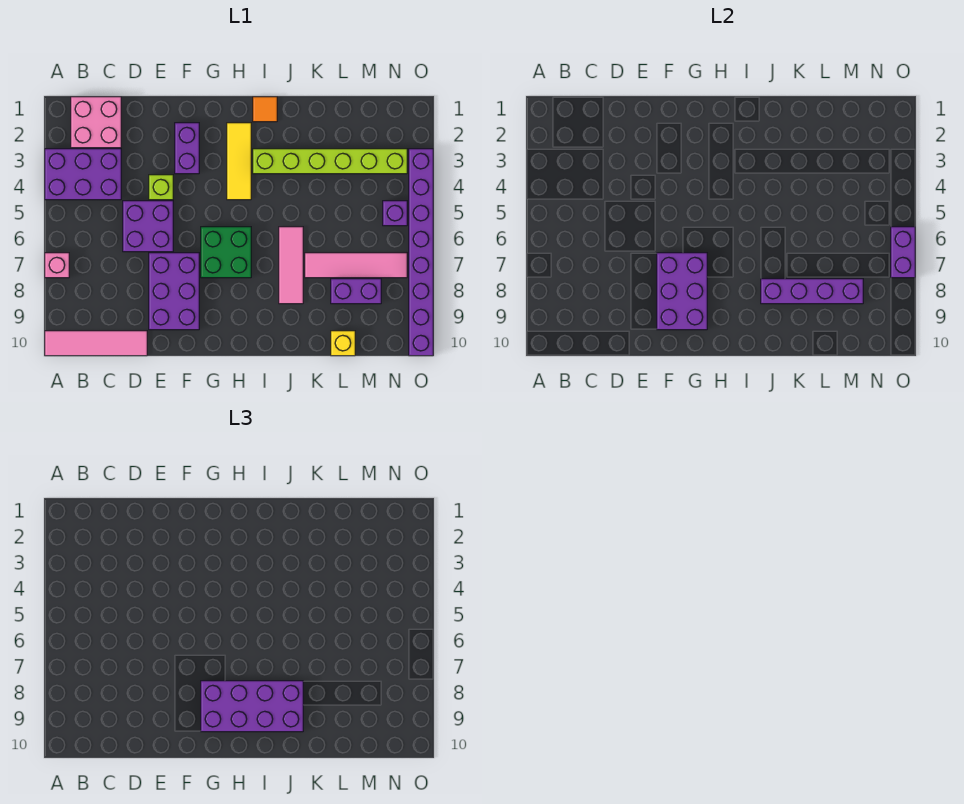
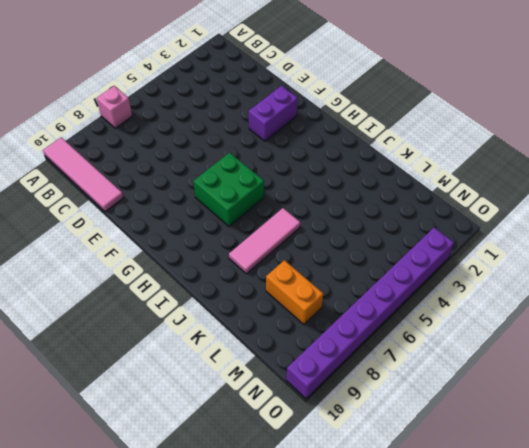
orange 1x2 brick [266,260,323,325] -> purple 1x2 brick [331,279,381,304]
none -> purple 2x3 brick [45,149,121,200]
none -> pink 2x2 brick [71,97,121,148]
none -> purple 2x2 brick [123,201,173,252]

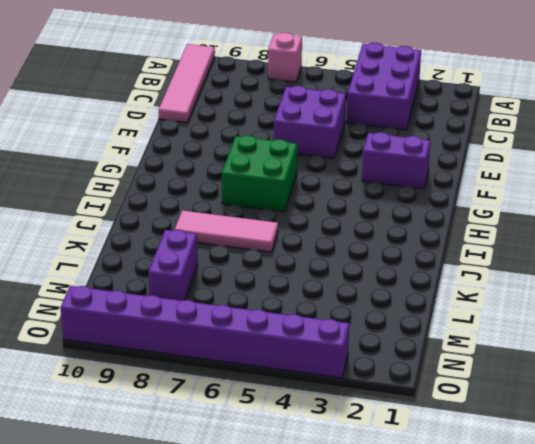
none -> pink 2x2 brick [71,97,121,148]
none -> lime 1x1 brick [149,175,173,200]
none -> purple 2x3 brick [149,253,199,330]

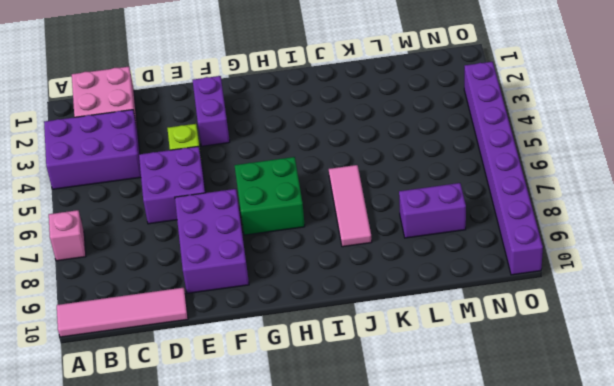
none -> yellow 1x3 tile [227,123,251,200]
none -> orange 1x1 tile [253,97,277,122]
none -> lime 1x6 brick [253,149,407,174]

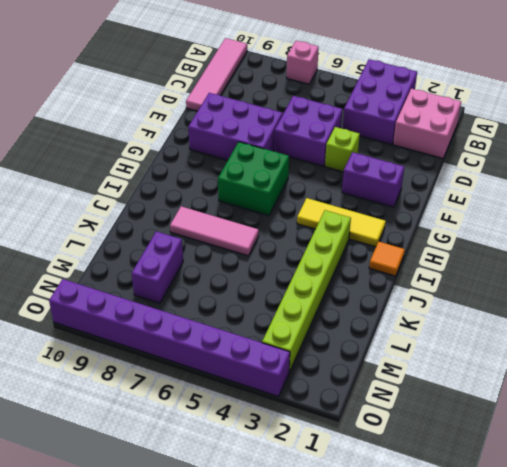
none -> pink 1x4 tile [305,253,407,278]
none -> yellow 1x1 brick [331,331,355,356]
none -> purple 1x1 brick [383,201,407,226]

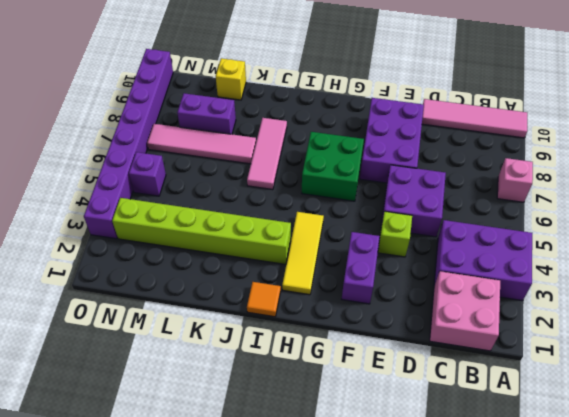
none -> purple 2x3 brick [657,253,707,330]
none -> purple 1x4 brick [761,279,863,304]
none -> purple 1x2 brick [891,227,915,278]

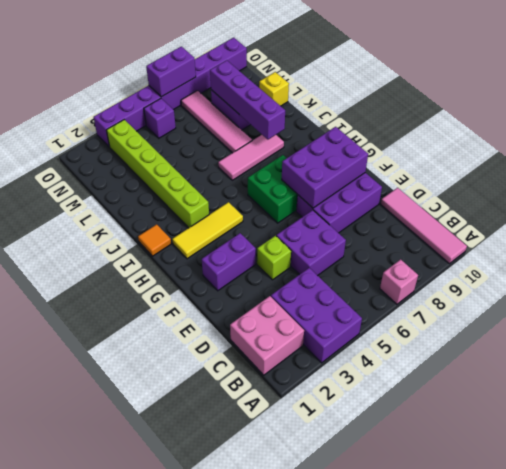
none -> purple 2x4 brick [201,681,303,732]

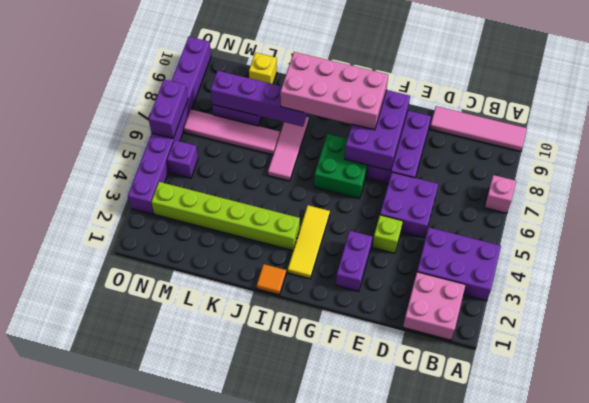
pink 2x4 brick [280,52,388,130] -> purple 2x4 brick [201,681,303,732]

